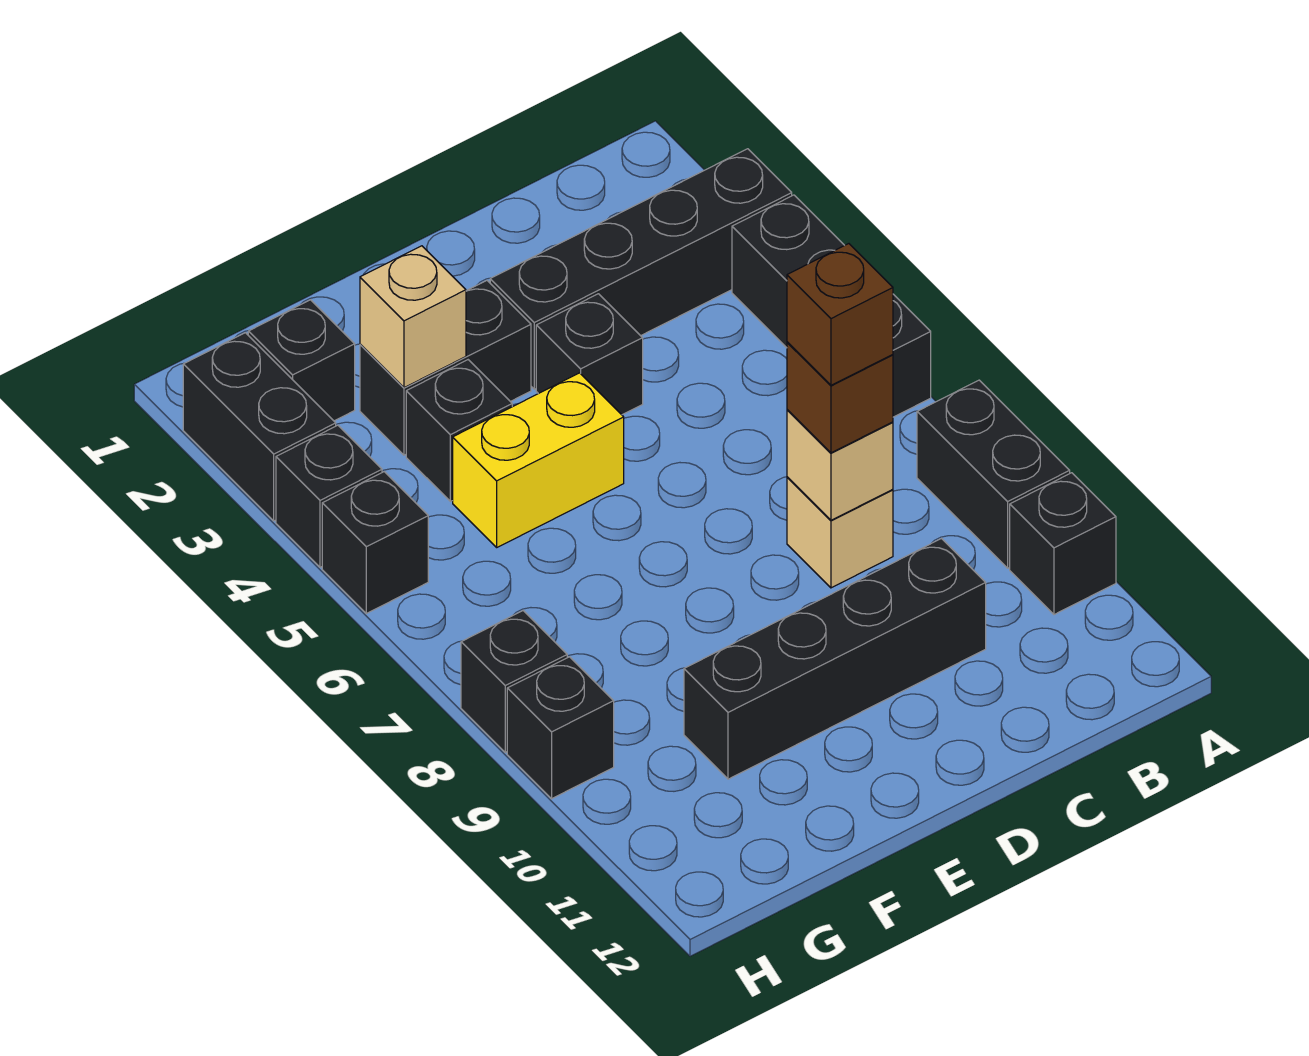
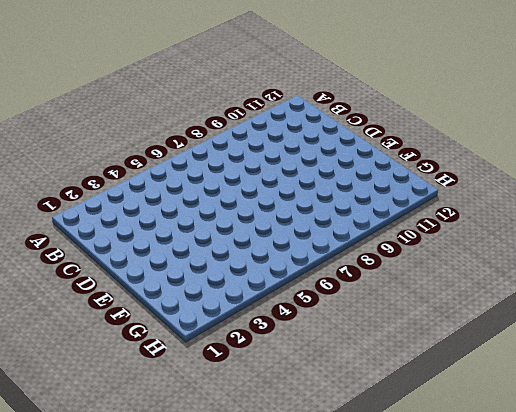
none -> black 1x4 brick [490,149,792,389]
none -> black 1x3 brick [732,195,931,417]
none -> black 1x2 brick [917,380,1070,568]

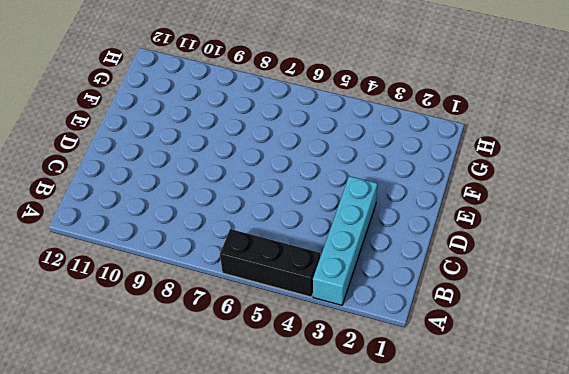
cyan 1x4 brick [313,176,377,305] -> black 1x4 brick [490,149,792,389]
none -> black 1x2 brick [917,380,1070,568]
none -> black 1x1 brick [1010,473,1116,615]
none -> tan 1x1 brick [787,477,893,588]

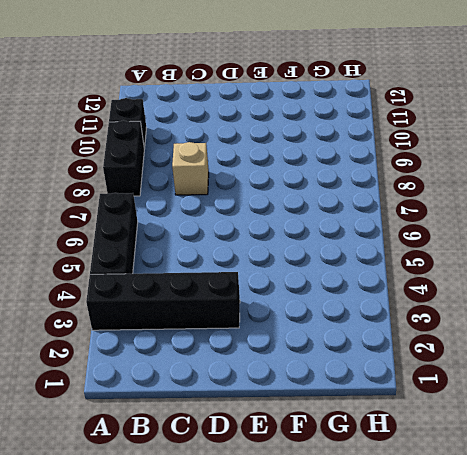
none -> black 1x4 brick [684,539,986,779]
none -> black 1x1 brick [536,294,643,415]
none -> black 1x2 brick [360,281,531,455]

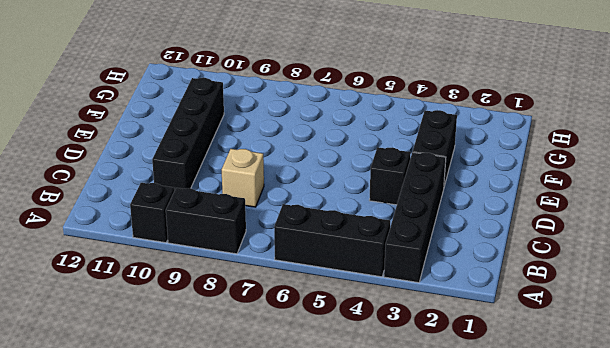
none -> yellow 1x2 brick [453,373,624,547]
none -> black 1x1 brick [406,360,512,501]
none -> black 1x1 brick [248,300,355,421]

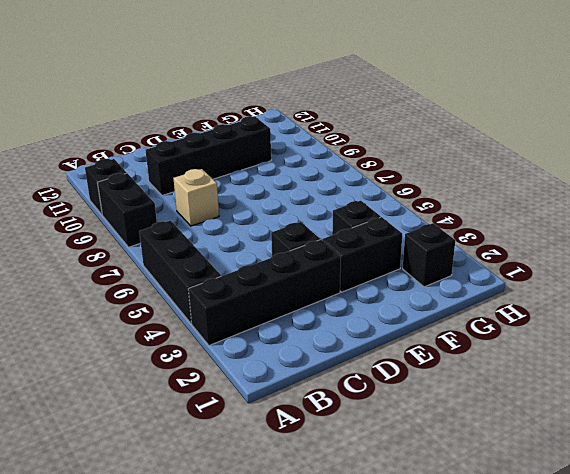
none -> yellow 1x2 brick [453,373,624,547]
none -> black 1x2 brick [183,333,336,521]
none -> black 1x1 brick [276,425,382,567]

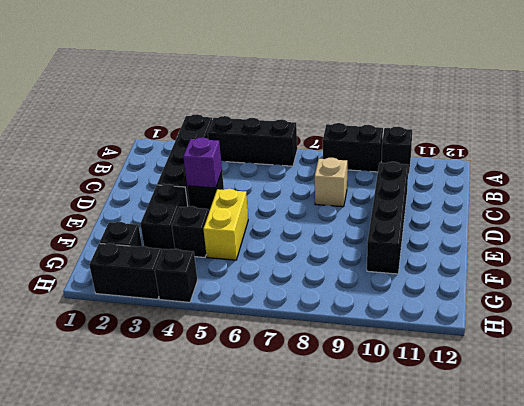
purple 1x1 brick [183,137,222,188] -> none
none -> black 1x1 brick [322,472,428,613]
none -> black 1x1 brick [461,611,567,752]
none -> black 1x1 brick [507,657,614,799]

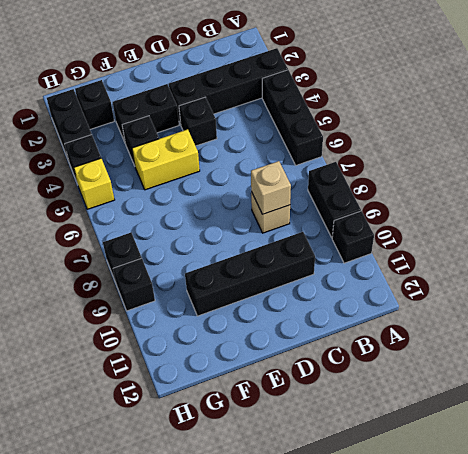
yellow 1x1 brick [74,158,115,209] -> black 1x1 brick [322,472,428,613]
none -> tan 1x1 brick [360,246,466,388]
none -> brown 1x1 brick [787,342,893,453]
none -> brown 1x1 brick [787,244,893,385]

